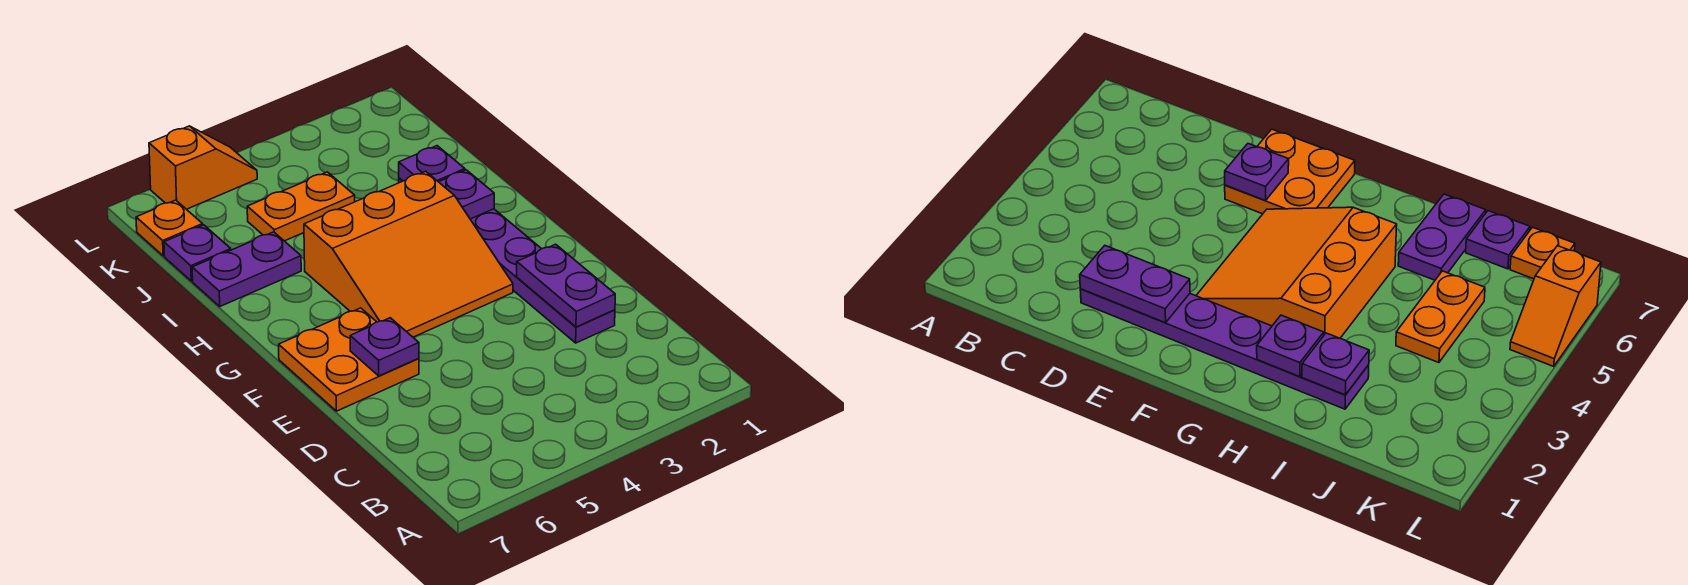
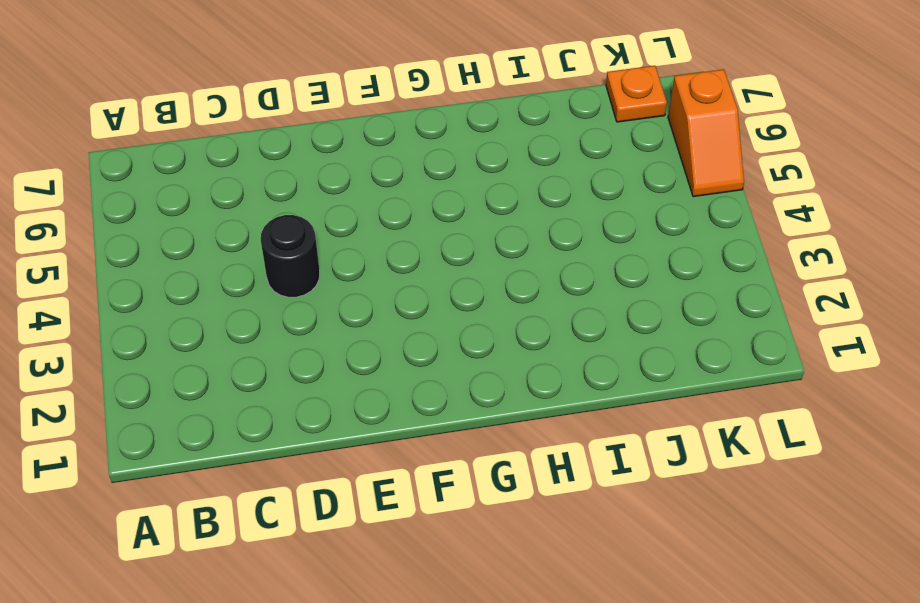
black 1x1 round brick [261,215,320,297] -> none
none -> purple 1x6 plate [399,178,615,343]
none -> orange 2x2 plate [279,308,419,411]
none -> orange 3x3 slope [304,171,513,337]

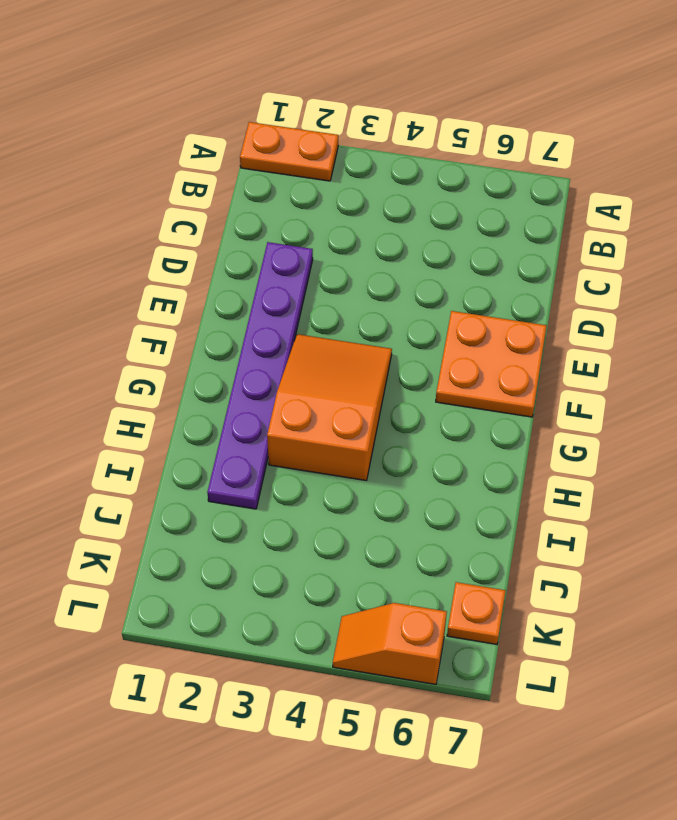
orange 1x2 plate [240,122,338,181] -> orange 1x2 plate moved to [247,172,355,241]
orange 2x3 slope [267,334,392,481] -> orange 3x3 slope [304,171,513,337]
none -> purple 1x2 plate [192,232,301,306]
none -> purple 1x1 plate [164,225,231,281]
none -> purple 1x2 plate [517,244,615,327]

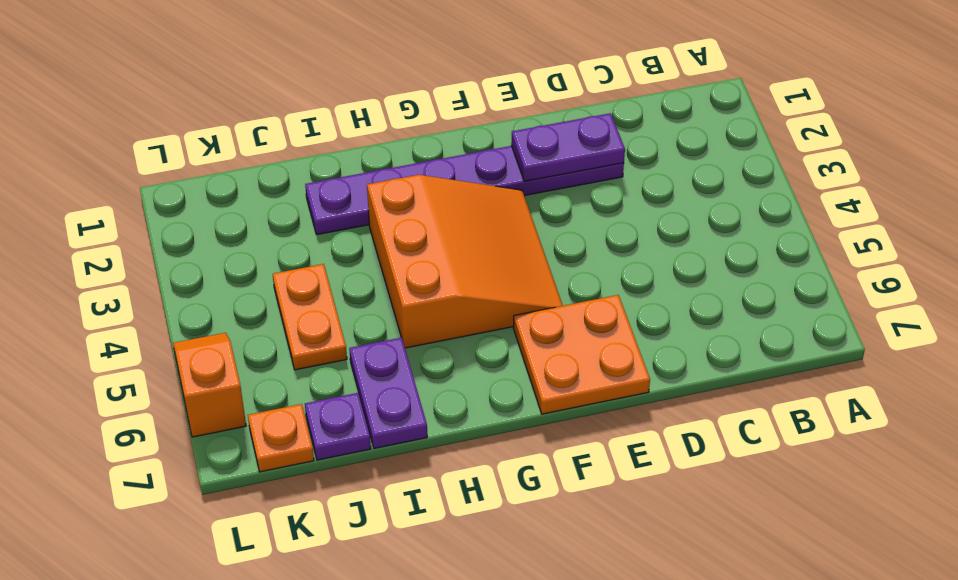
none -> purple 1x1 plate [350,318,419,376]
none -> purple 1x1 plate [439,170,494,219]
none -> purple 1x1 plate [399,146,465,182]

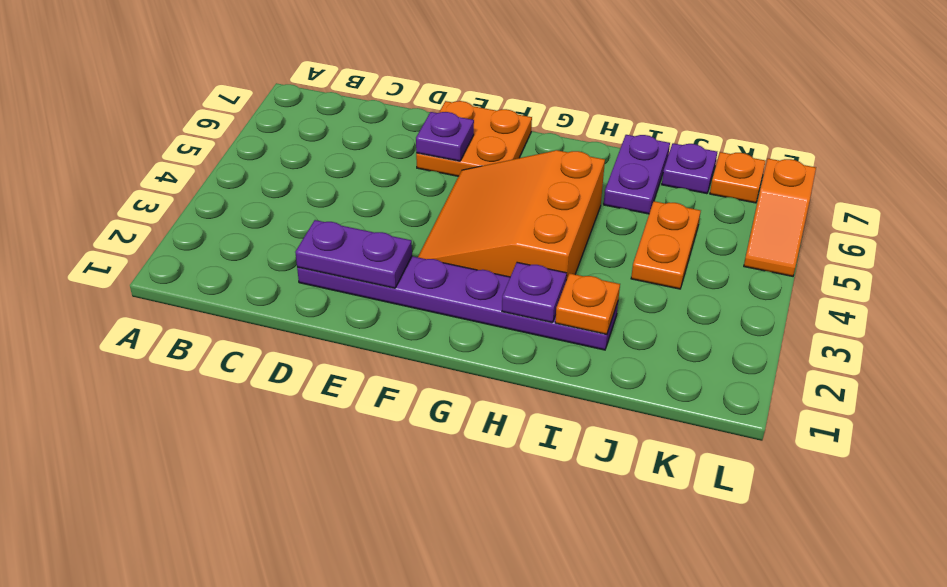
orange 1x1 plate [555,273,620,334] -> purple 1x1 plate [399,146,465,182]

